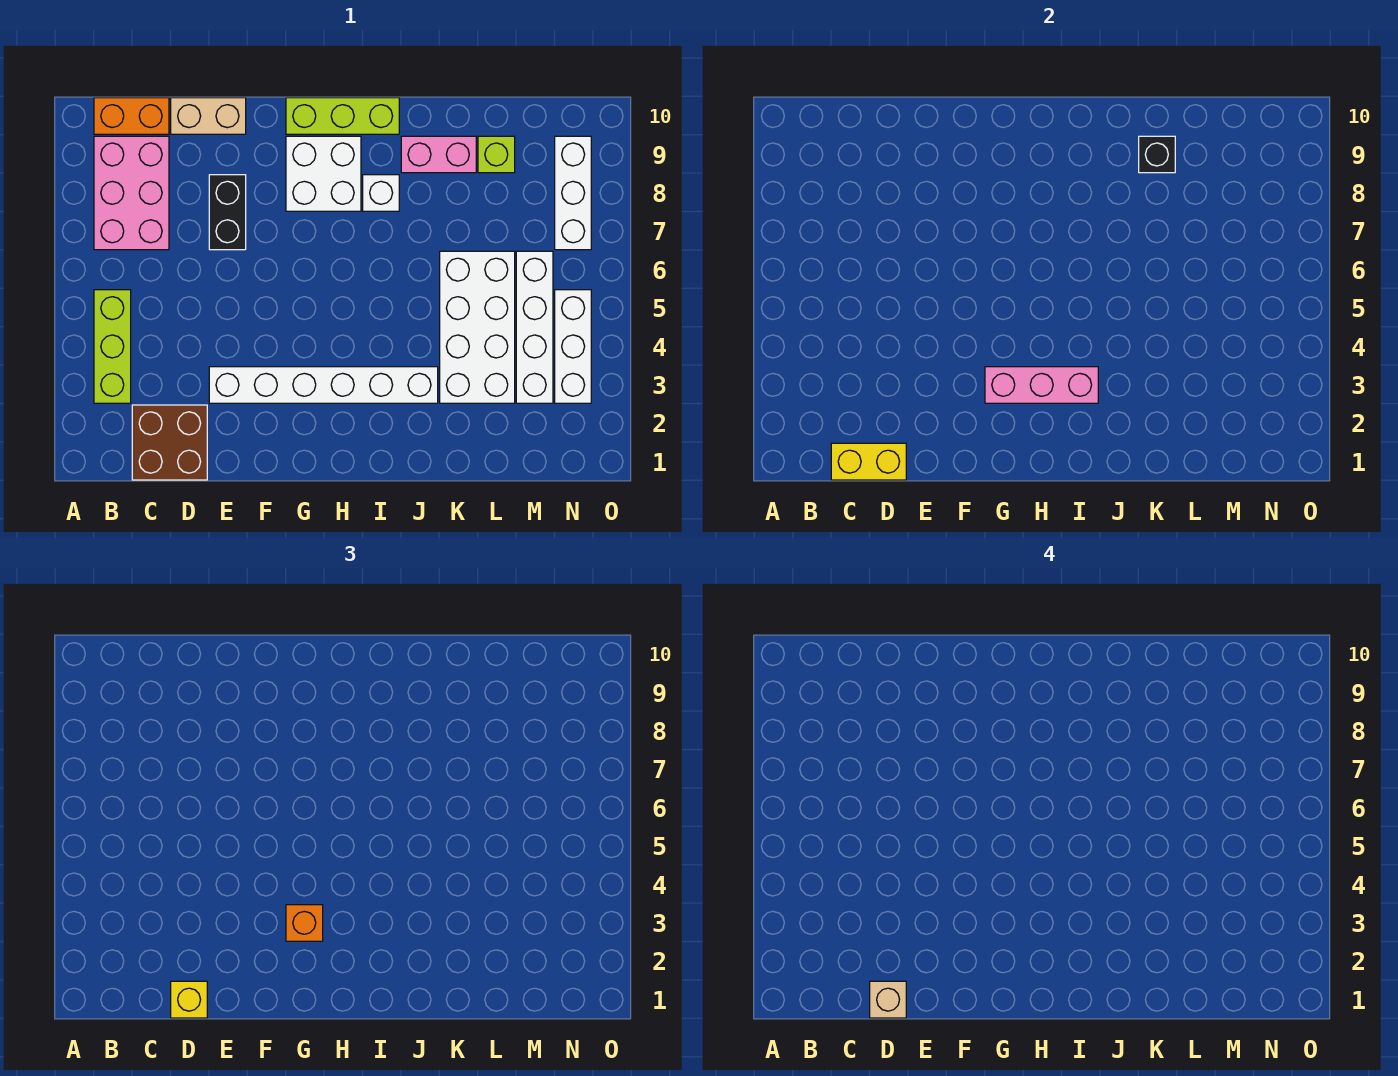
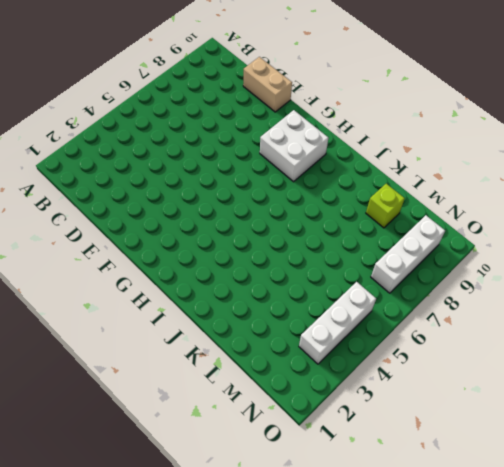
none -> lime 1x3 brick [94,290,131,403]
none -> pink 2x3 brick [94,136,169,250]
none -> orange 1x2 brick [94,98,169,134]

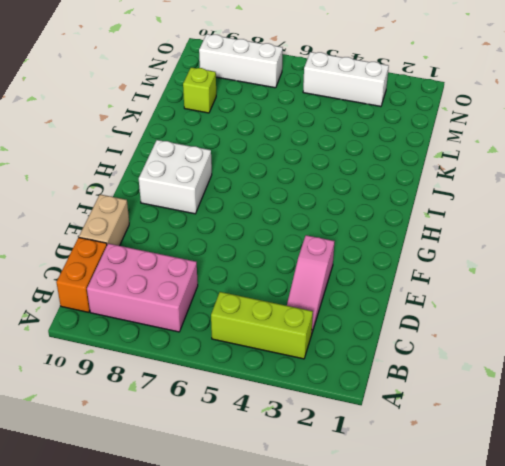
pink 1x3 slope [287,235,334,332] -> white 1x6 brick [209,367,438,403]
none -> brown 2x2 brick [132,405,207,480]
none -> black 1x2 brick [209,175,246,250]
none -> lime 1x3 brick [286,98,399,134]

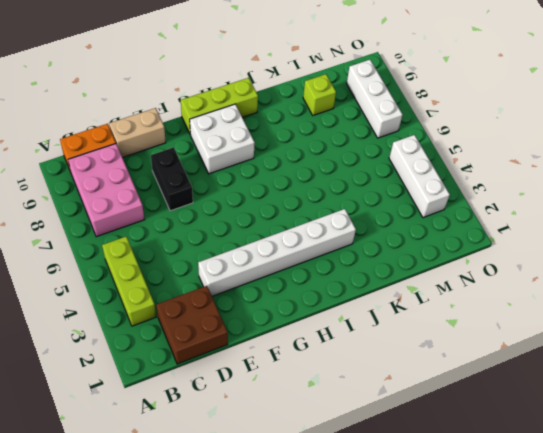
none -> white 1x1 brick [363,175,399,211]
none -> pink 1x2 brick [401,136,476,173]
none -> white 2x4 brick [440,251,515,403]

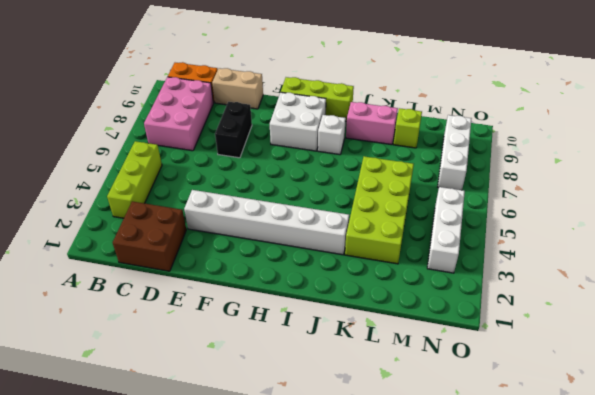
lime 2x4 brick [345,156,414,264] -> white 2x4 brick [440,251,515,403]
none -> white 1x4 brick [516,251,553,403]
none -> yellow 1x2 brick [831,443,906,480]
none -> pink 1x3 brick [985,367,1098,403]

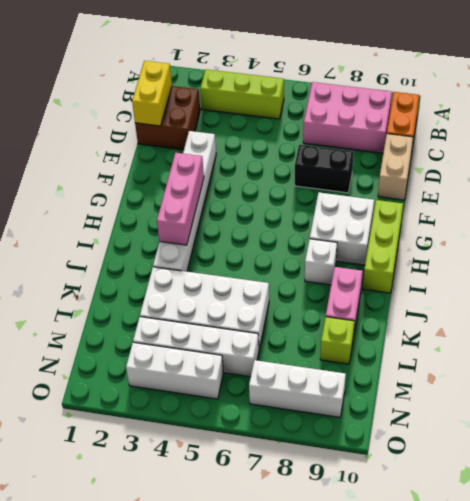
none -> black 1x1 brick [1139,136,1175,173]
none -> yellow 1x1 brick [171,981,207,1018]
none -> orange 1x1 brick [286,905,323,941]

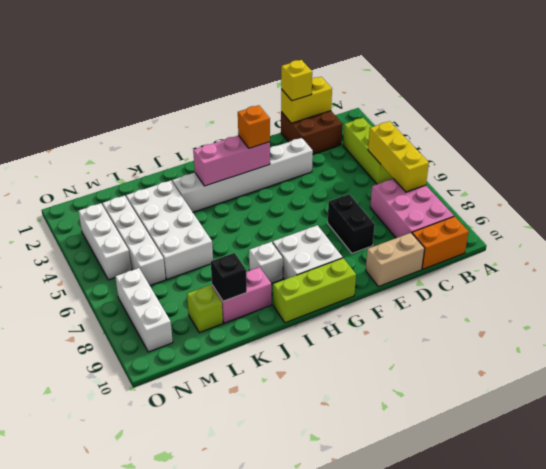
yellow 1x3 brick [368,121,429,192] -> none
none -> tan 1x1 brick [870,981,906,1018]

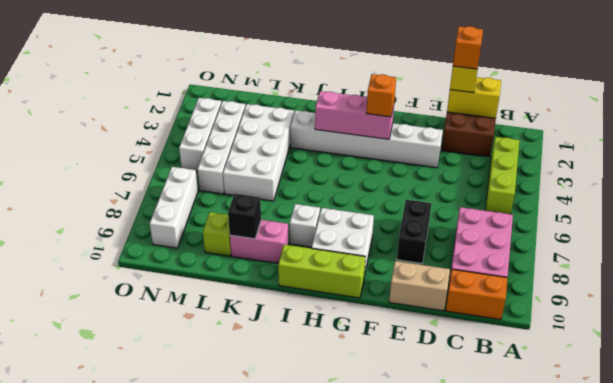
orange 1x1 brick [453,26,483,69] -> tan 1x1 brick [870,981,906,1018]

